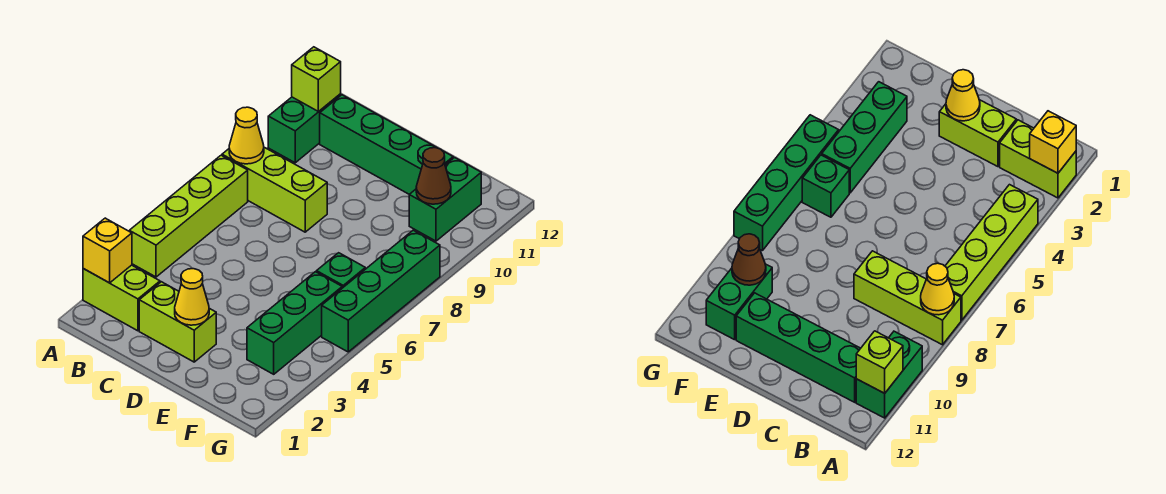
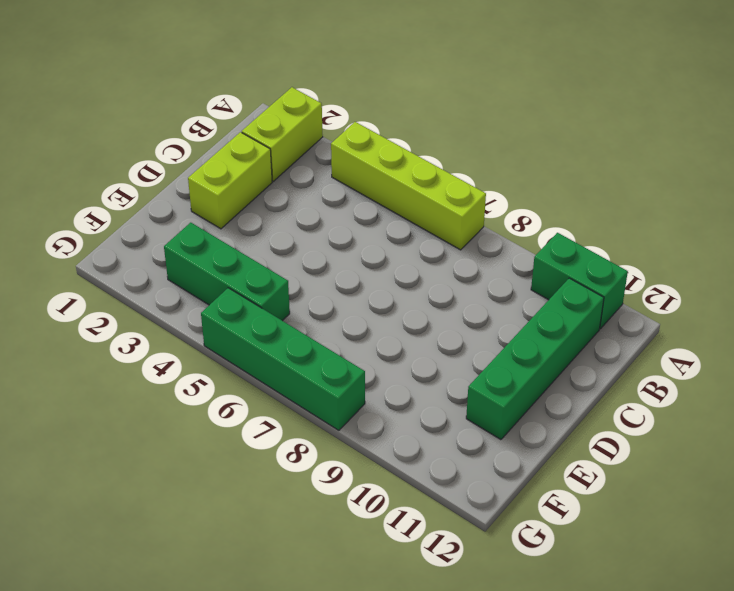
none -> lime 1x3 brick [222,147,327,232]
none -> green 1x1 brick [317,253,365,288]
none -> green 1x2 brick [409,158,481,241]

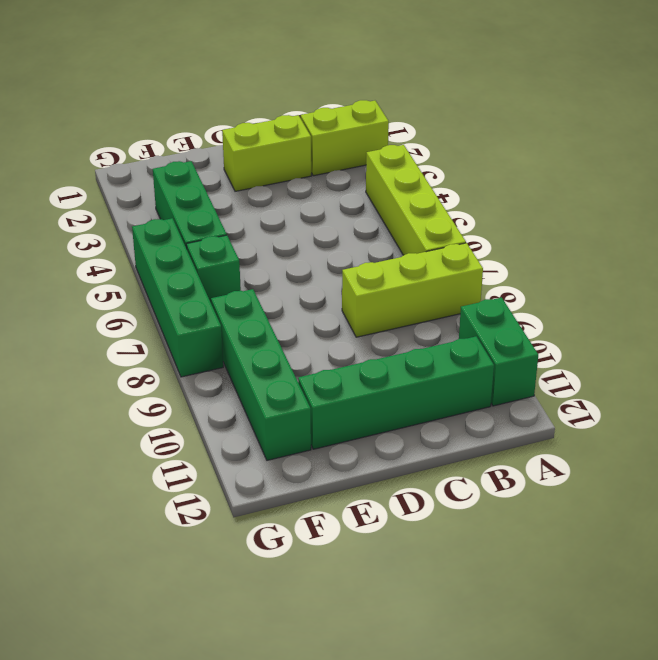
green 1x4 brick [211,289,311,460] -> green 1x2 brick [409,158,481,241]
none -> yellow 1x1 brick [83,218,132,283]
none -> yellow 1x1 cone [229,107,264,164]
none -> lime 1x1 brick [292,47,341,112]

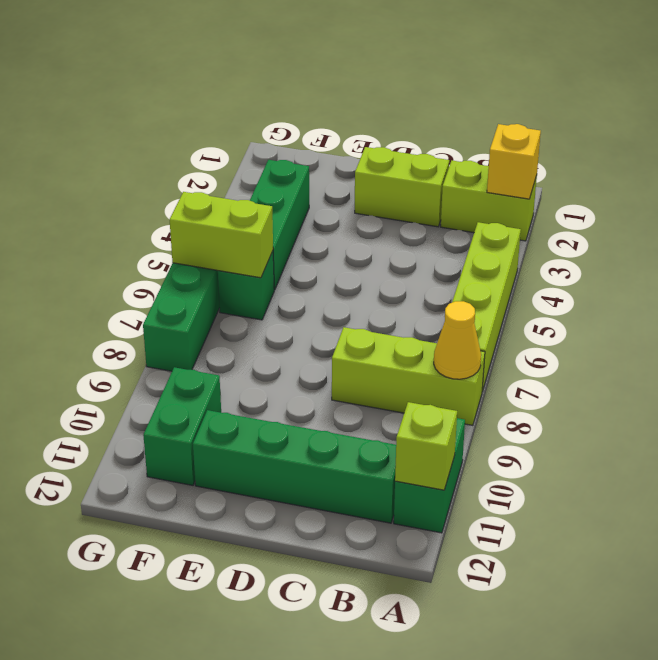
lime 1x2 brick [170,192,273,278] -> none
none -> yellow 1x1 cone [175,269,209,325]
none -> brown 1x1 cone [416,148,451,204]

